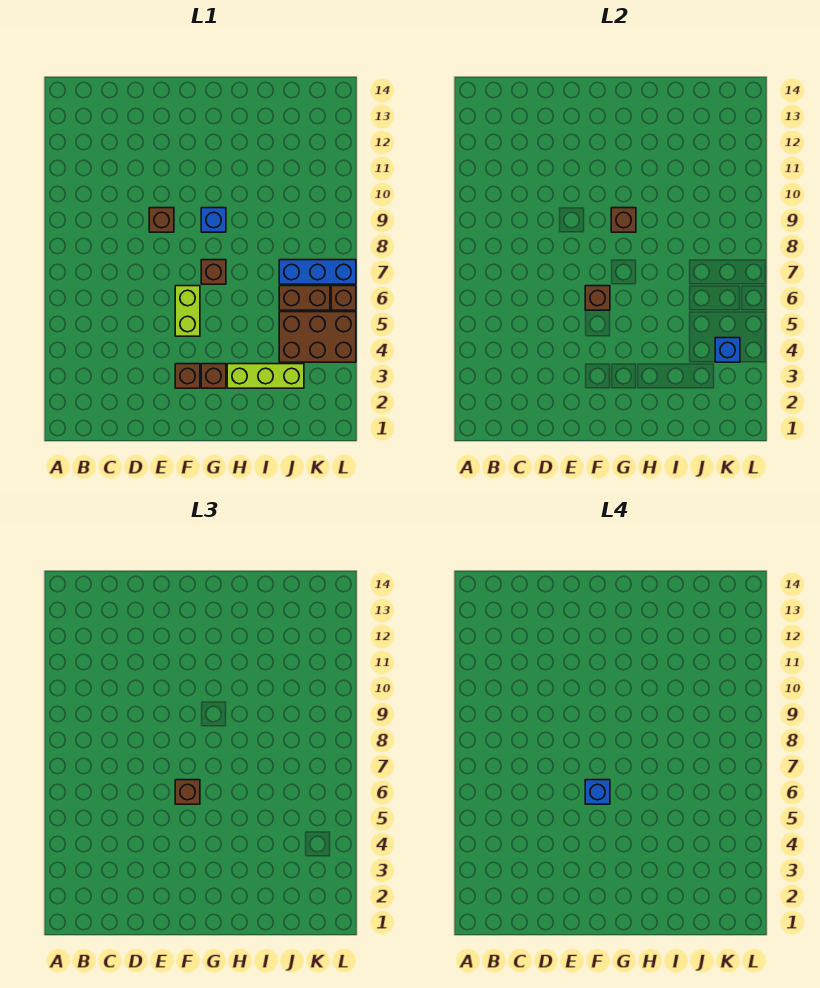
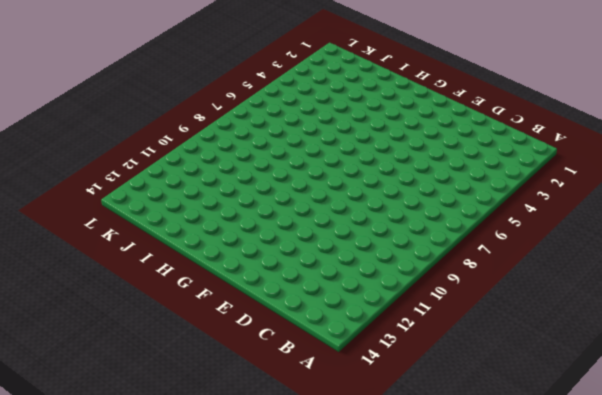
none -> brown 1x1 brick [149,208,174,232]
none -> brown 1x1 brick [175,364,200,388]
none -> lime 1x2 brick [175,286,200,336]

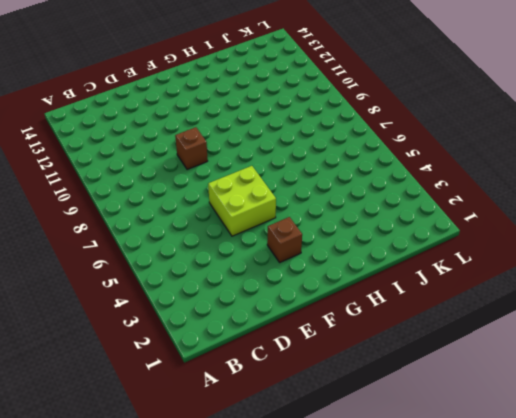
lime 2x2 brick [208,166,276,236] -> lime 1x2 brick [175,286,200,336]
none -> brown 1x1 brick [201,364,226,388]
none -> brown 1x1 brick [201,260,226,284]
none -> blue 1x1 brick [201,208,226,232]

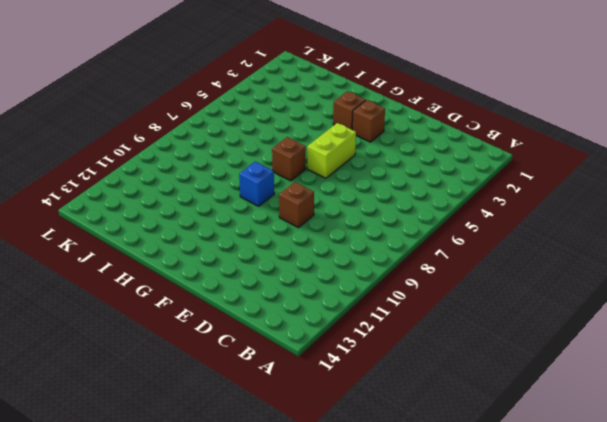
none -> lime 1x3 brick [227,364,304,388]
none -> brown 2x3 brick [279,312,356,362]
none -> brown 1x2 brick [279,286,330,310]

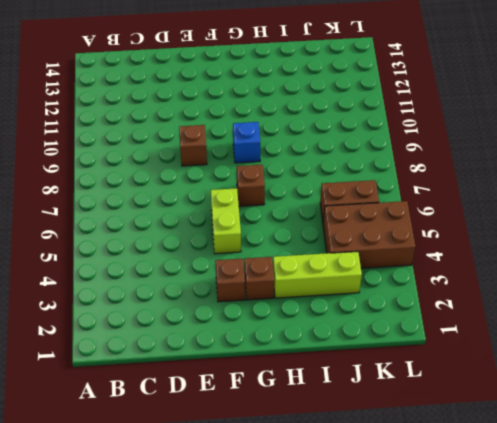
none -> blue 1x3 brick [279,260,356,284]
none -> brown 1x1 brick [331,286,356,310]
none -> brown 1x1 brick [585,286,610,310]

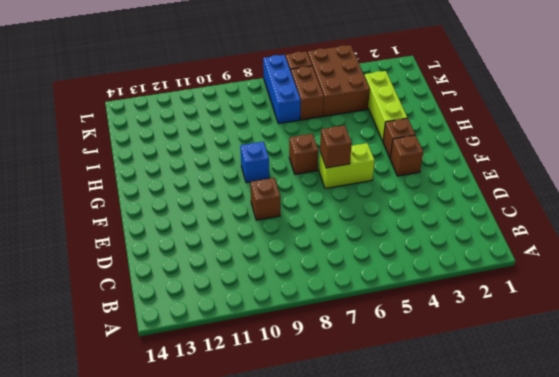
none -> brown 1x1 brick [611,208,636,232]
none -> blue 1x1 brick [715,338,740,362]
none -> brown 1x1 brick [175,780,200,804]

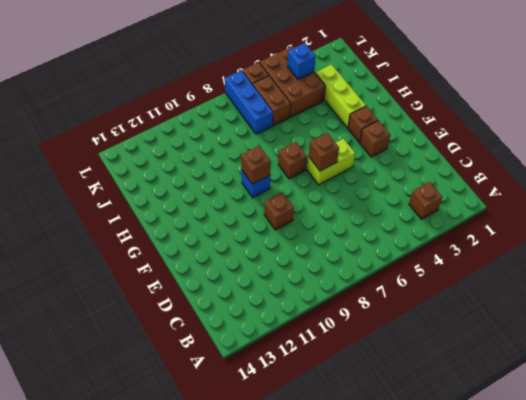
brown 1x1 brick [409,182,442,219] -> brown 1x1 brick moved to [175,780,200,804]
none -> blue 1x1 brick [585,780,610,804]

